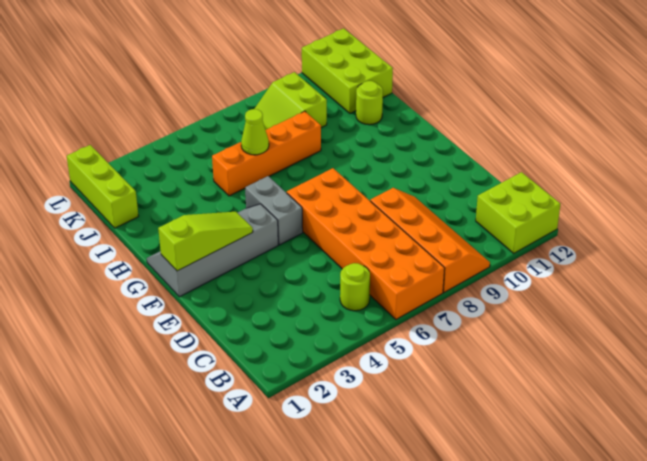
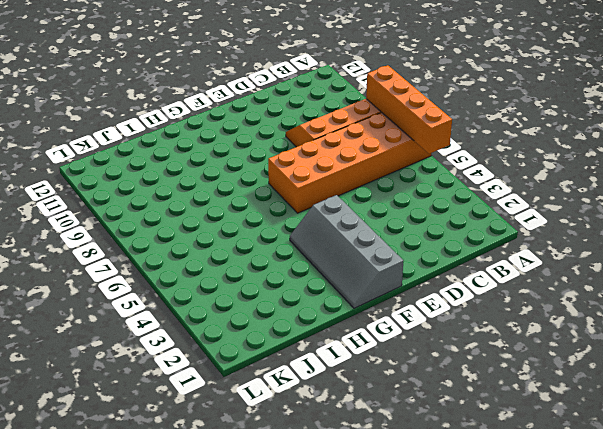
orange 1x4 brick [366,65,452,154] -> orange 1x4 brick moved to [212,111,321,196]
none -> lime 2x2 brick [476,172,560,253]
none -> lime 1x1 round brick [340,263,370,311]
none -> grey 1x2 brick [245,176,303,245]

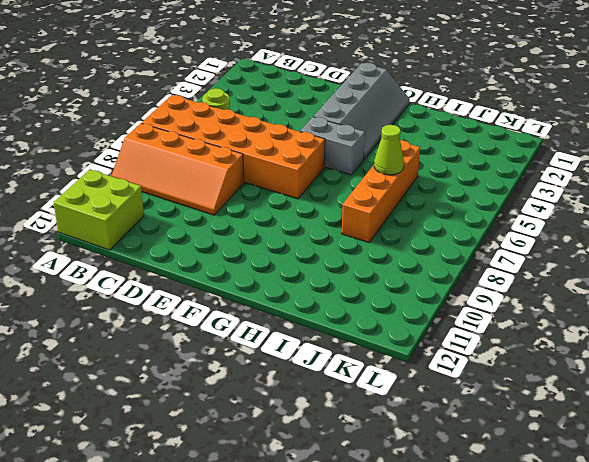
none -> lime 1x1 round brick [356,81,383,125]
none -> lime 1x3 brick [67,145,139,228]
none -> lime 2x2 slope [255,72,327,130]

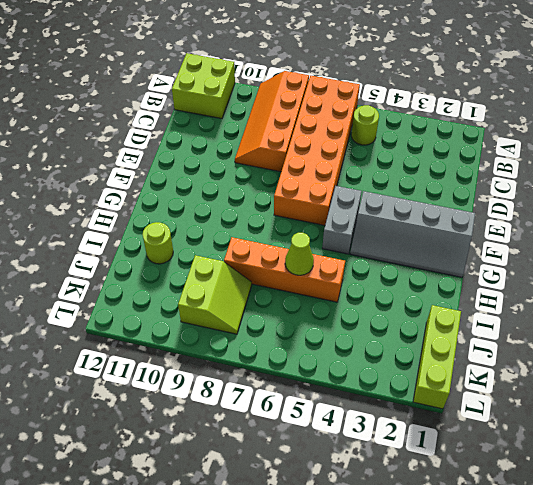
none -> lime 2x3 brick [302,28,393,113]
none -> lime 1x3 slope [158,212,253,271]

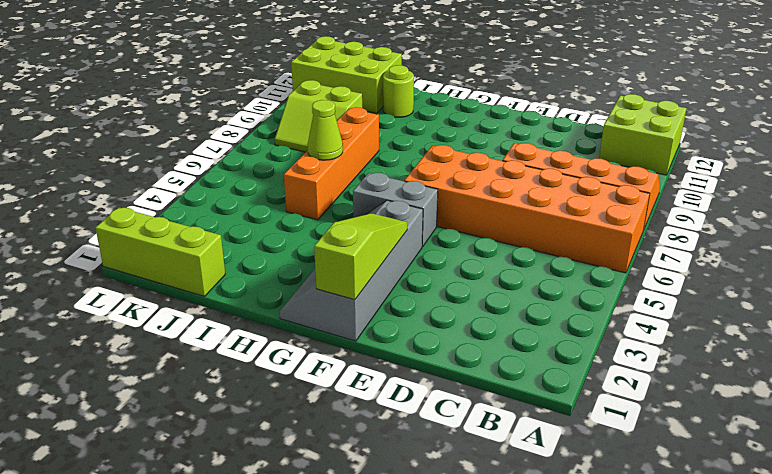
none -> lime 1x1 round brick [340,263,370,311]

